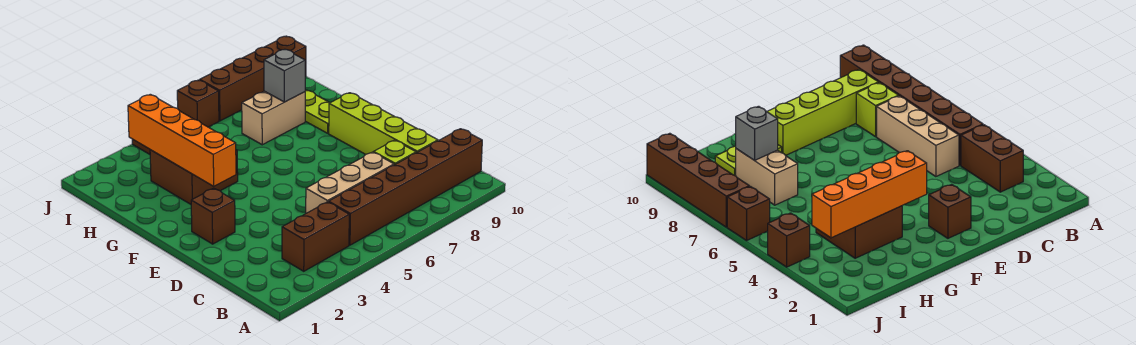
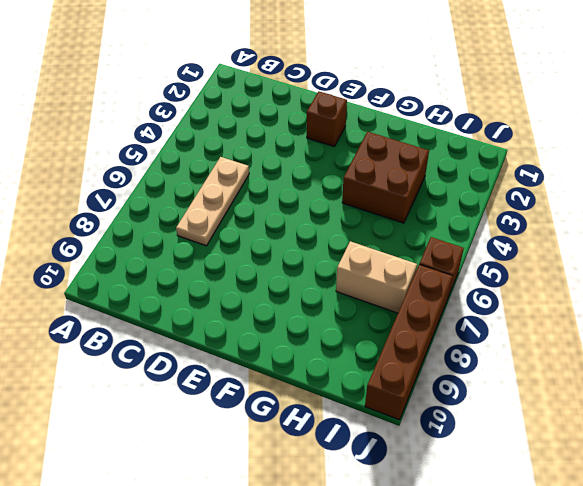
tan 1x3 plate [176,157,249,246] -> tan 1x3 brick [306,152,394,213]
tan 1x2 brick [336,241,417,313] -> tan 1x2 brick turned to [242,91,305,145]
none -> brown 1x2 brick [282,202,349,271]
none -> brown 1x6 brick [329,129,482,245]
none -> lime 1x1 brick [374,140,416,165]

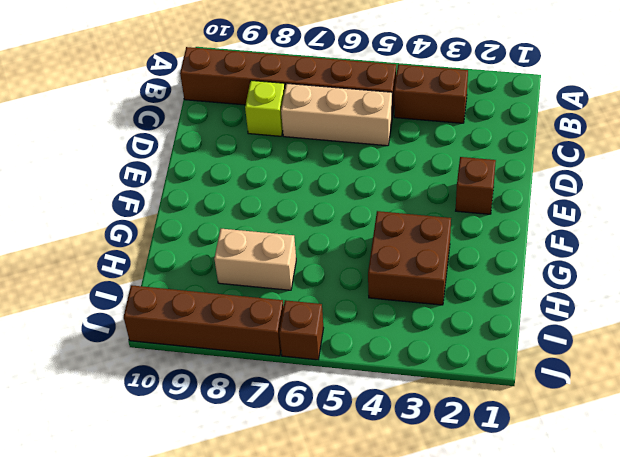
none -> lime 1x4 brick [329,93,438,154]
none -> lime 1x2 plate [305,90,330,133]
none -> brown 1x1 brick [768,213,810,267]

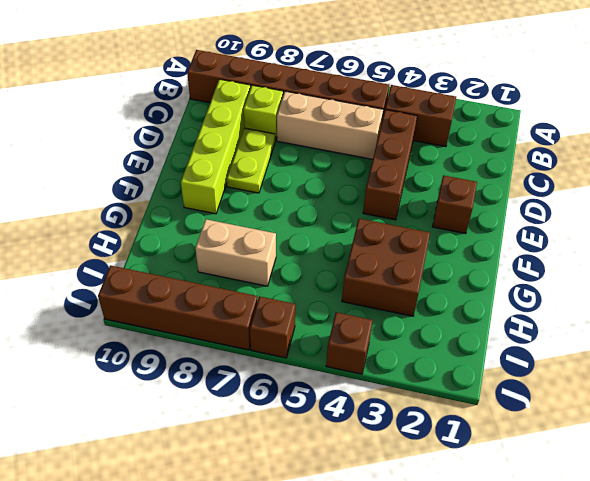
brown 1x3 brick [363,110,417,220] -> none
lime 1x2 plate [227,128,275,193] -> lime 1x2 plate moved to [305,90,330,133]
none -> orange 1x4 brick [128,94,236,186]
none -> grey 1x1 brick [264,50,305,102]

